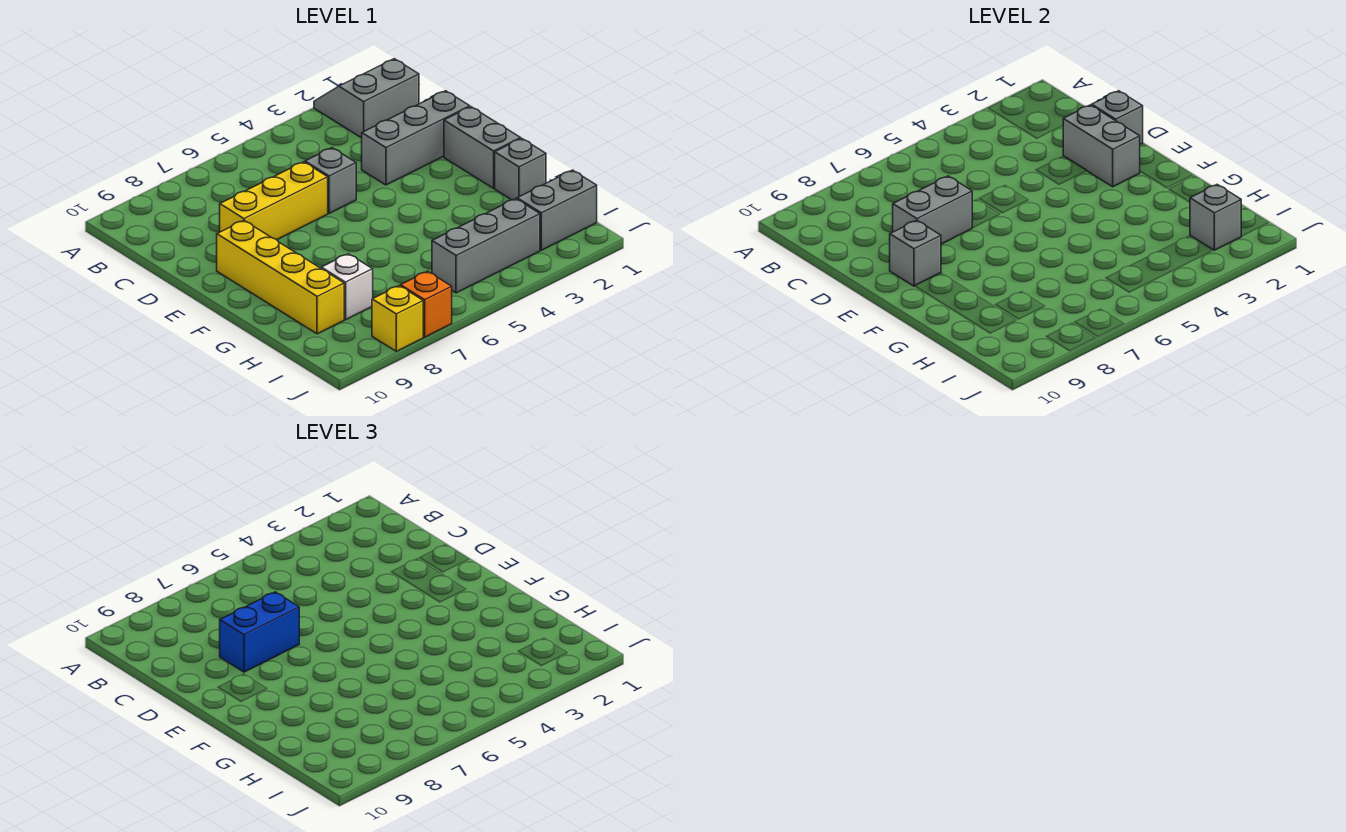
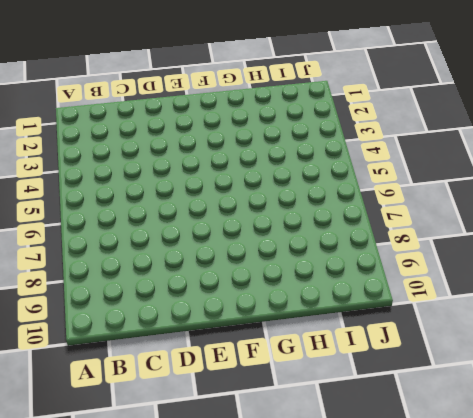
none -> grey 2x2 slope [314,59,419,138]
none -> grey 1x3 brick [362,91,470,185]
none -> grey 1x1 brick [305,148,356,213]

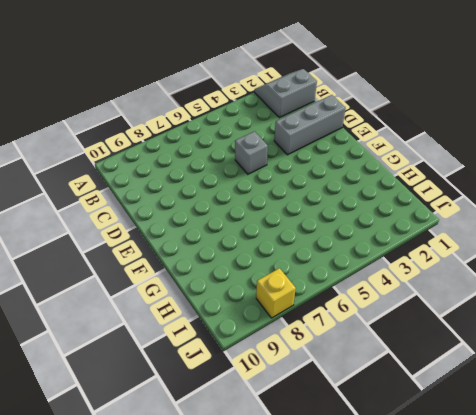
none -> yellow 1x3 brick [220,162,328,240]
none -> grey 1x2 brick [444,107,521,188]
none -> yellow 1x4 brick [217,220,344,334]

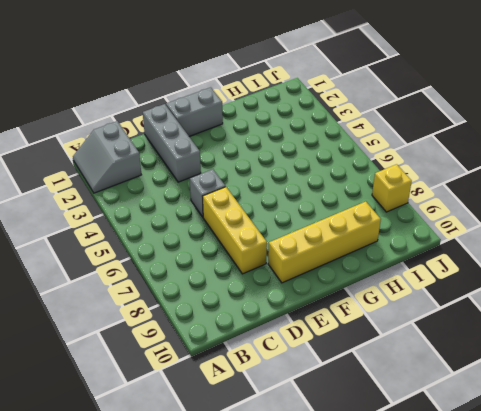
none -> grey 1x1 brick [495,138,546,200]
none -> white 1x1 brick [321,254,373,320]
none -> grey 1x2 brick [517,170,597,250]

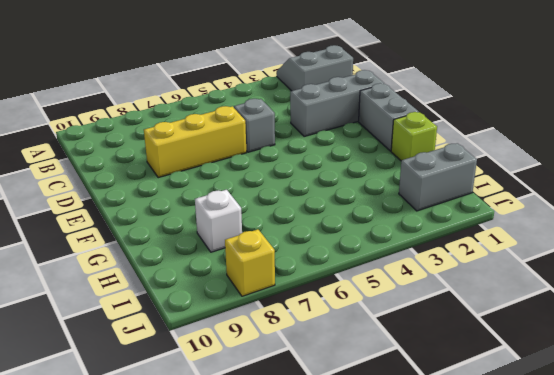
lime 1x1 brick [391,112,437,161] -> grey 1x1 brick [495,138,546,200]
none -> yellow 1x4 brick [217,220,344,334]
none -> grey 1x3 brick [432,199,540,293]
none -> orange 1x1 brick [401,271,452,337]

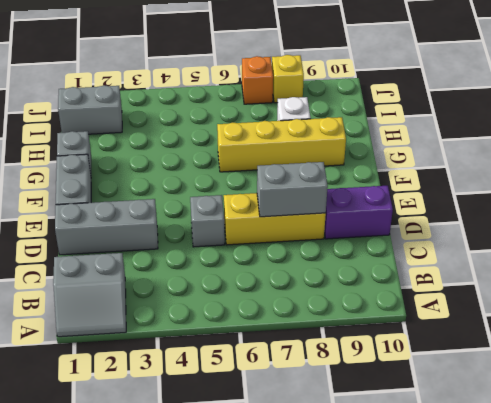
purple 1x2 brick [324,186,393,239] -> none
yellow 1x4 brick [217,117,346,172] -> yellow 1x4 brick turned to [217,220,344,334]
none -> grey 1x3 brick [432,199,540,293]
none -> grey 1x1 brick [1092,91,1143,144]
none -> grey 1x2 brick [1063,105,1140,187]

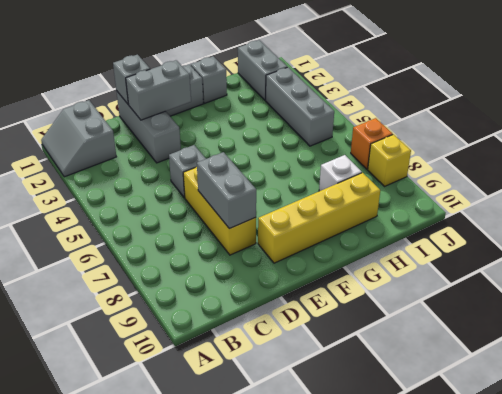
none -> grey 1x1 brick [890,220,941,286]
none -> grey 1x1 brick [1190,185,1241,250]
none -> blue 1x2 brick [220,592,299,672]

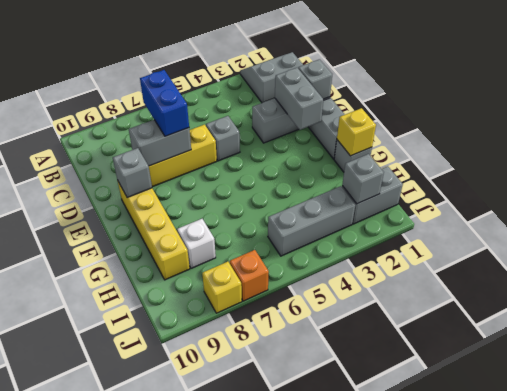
blue 1x2 brick [140,70,189,136] -> blue 1x2 brick turned to [220,592,299,672]
yellow 1x1 brick [337,108,376,156] -> none

